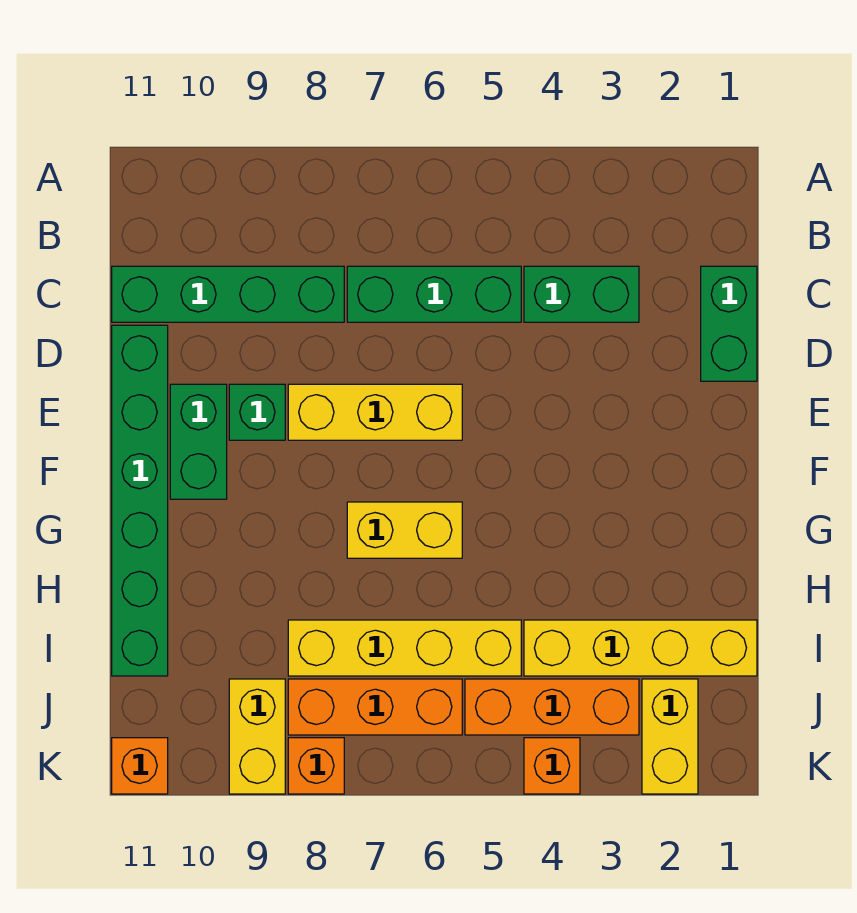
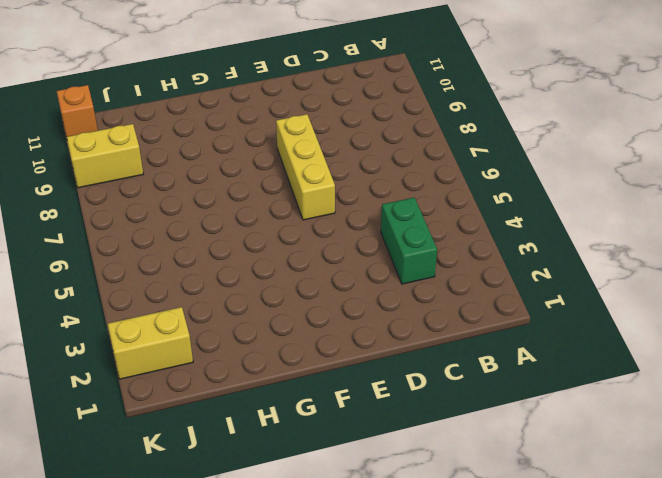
none -> green 1x2 brick [701,266,757,381]
none -> green 1x3 brick [347,266,521,322]
none -> green 1x4 brick [112,266,344,322]

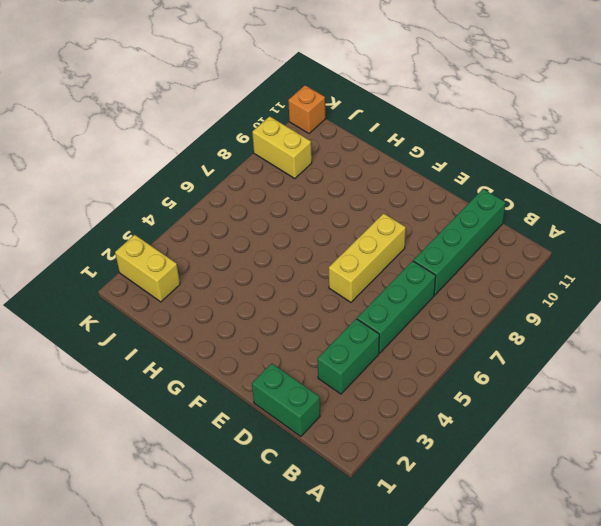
none -> green 1x6 brick [112,325,168,676]
none -> green 1x1 brick [229,384,285,440]
none -> green 1x2 brick [170,384,227,499]

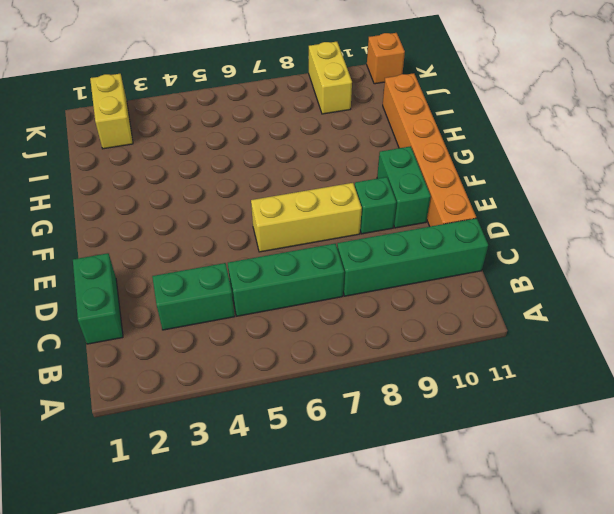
orange 1x6 brick [383,73,476,226] -> green 1x6 brick [112,325,168,676]
none -> yellow 1x2 brick [347,502,462,558]
none -> yellow 1x4 brick [524,620,757,676]
none -> yellow 1x4 brick [288,620,521,676]

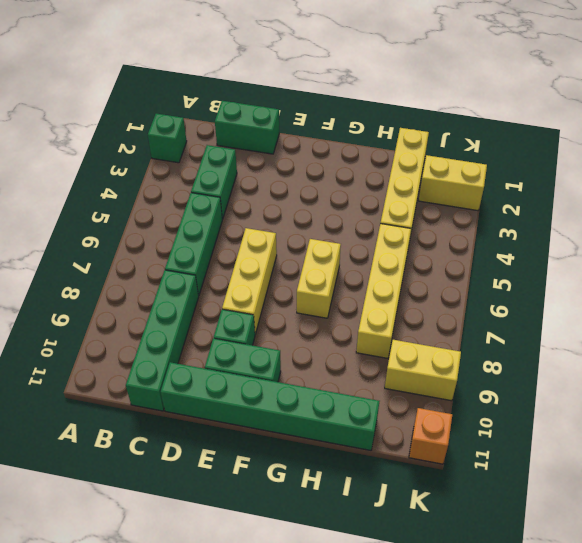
green 1x1 brick [148,114,187,163] -> none
none -> orange 1x3 brick [465,679,639,735]
none -> orange 1x3 brick [288,679,462,735]
none -> orange 1x1 brick [524,738,580,794]

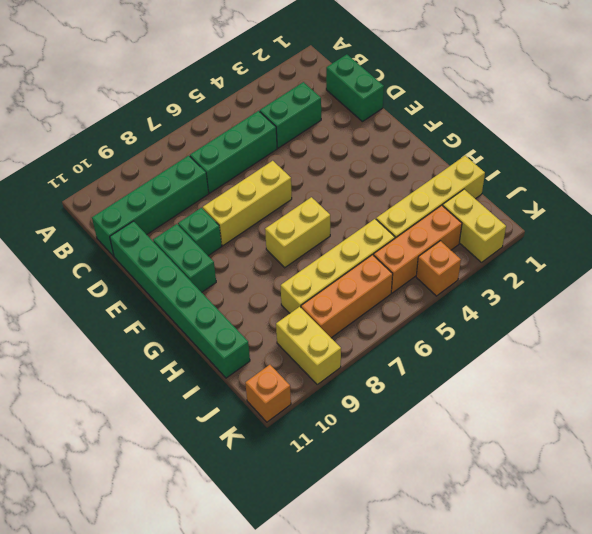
none -> orange 1x1 brick [288,738,344,794]

